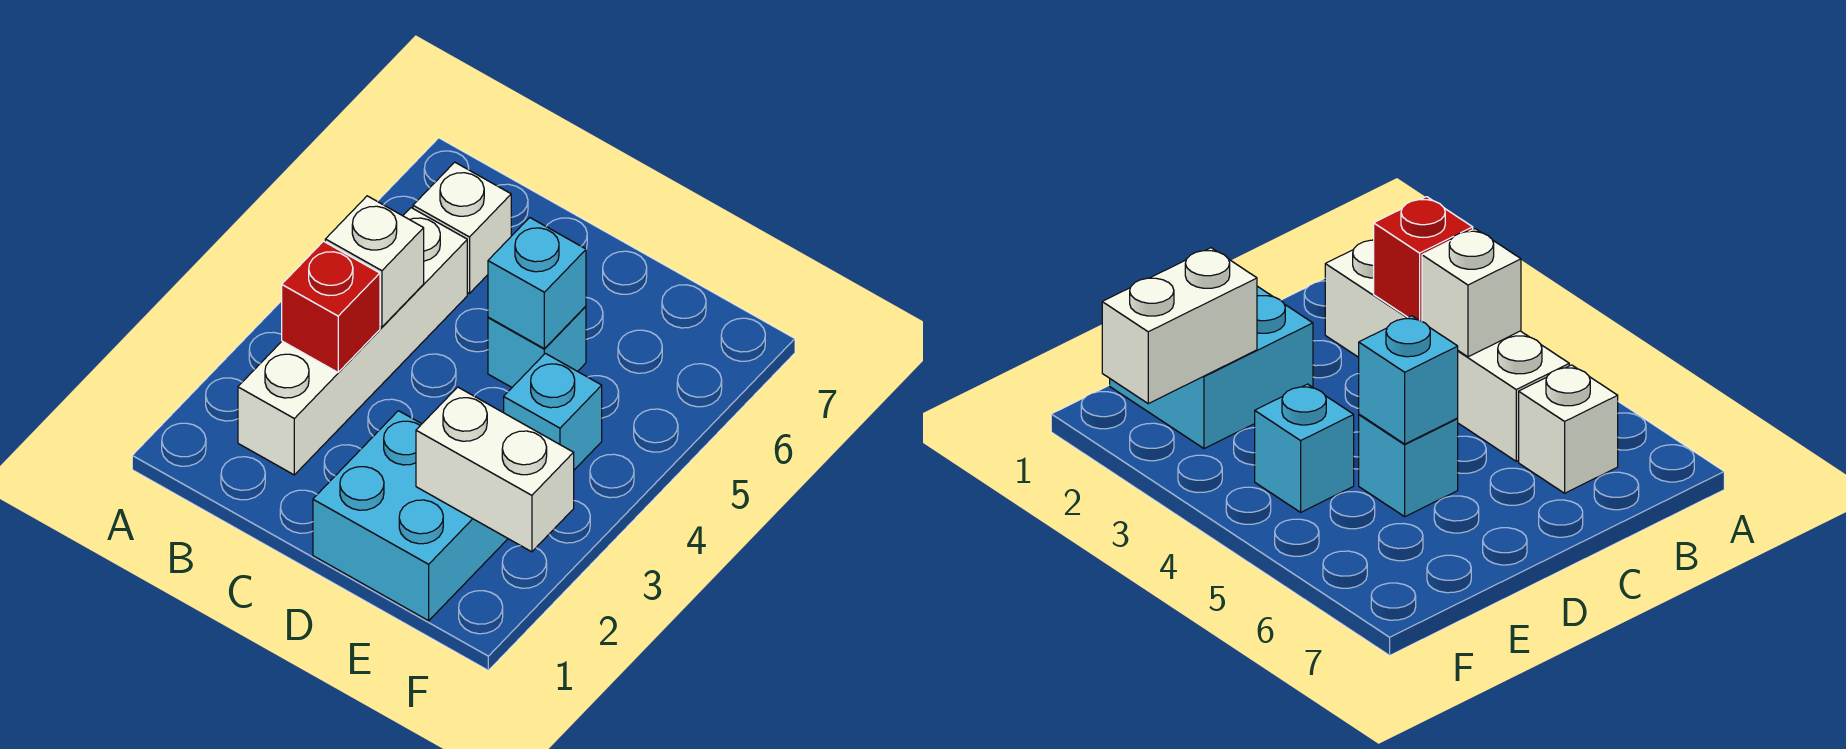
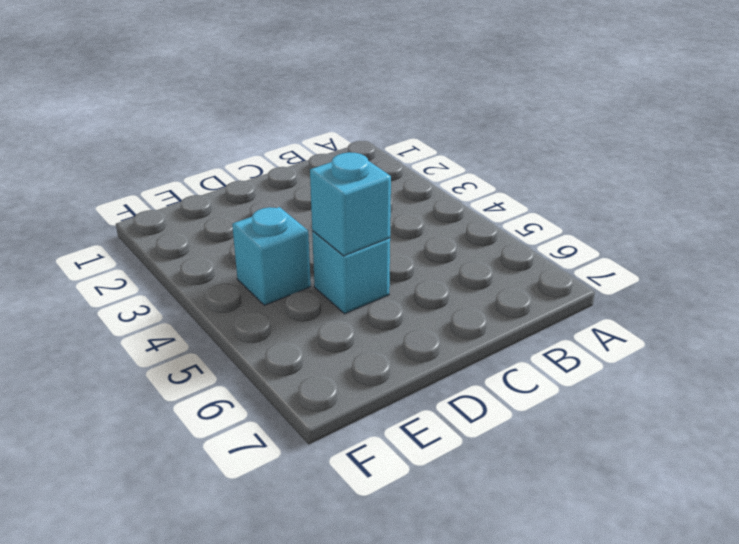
none -> white 1x4 brick [238,208,467,475]
none -> white 1x1 brick [413,162,511,293]

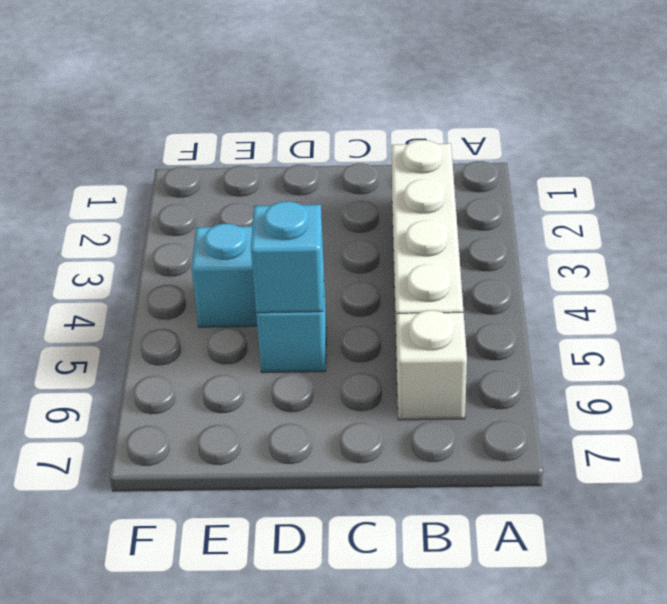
none -> cyan 2x2 brick [313,411,508,621]
none -> red 1x1 brick [282,241,380,372]

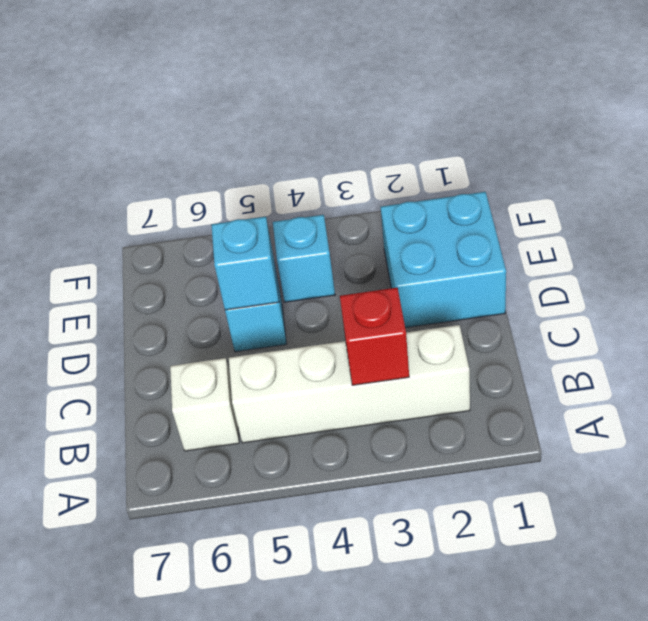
none -> white 1x1 brick [325,196,424,327]
none -> white 1x2 brick [416,387,574,552]

